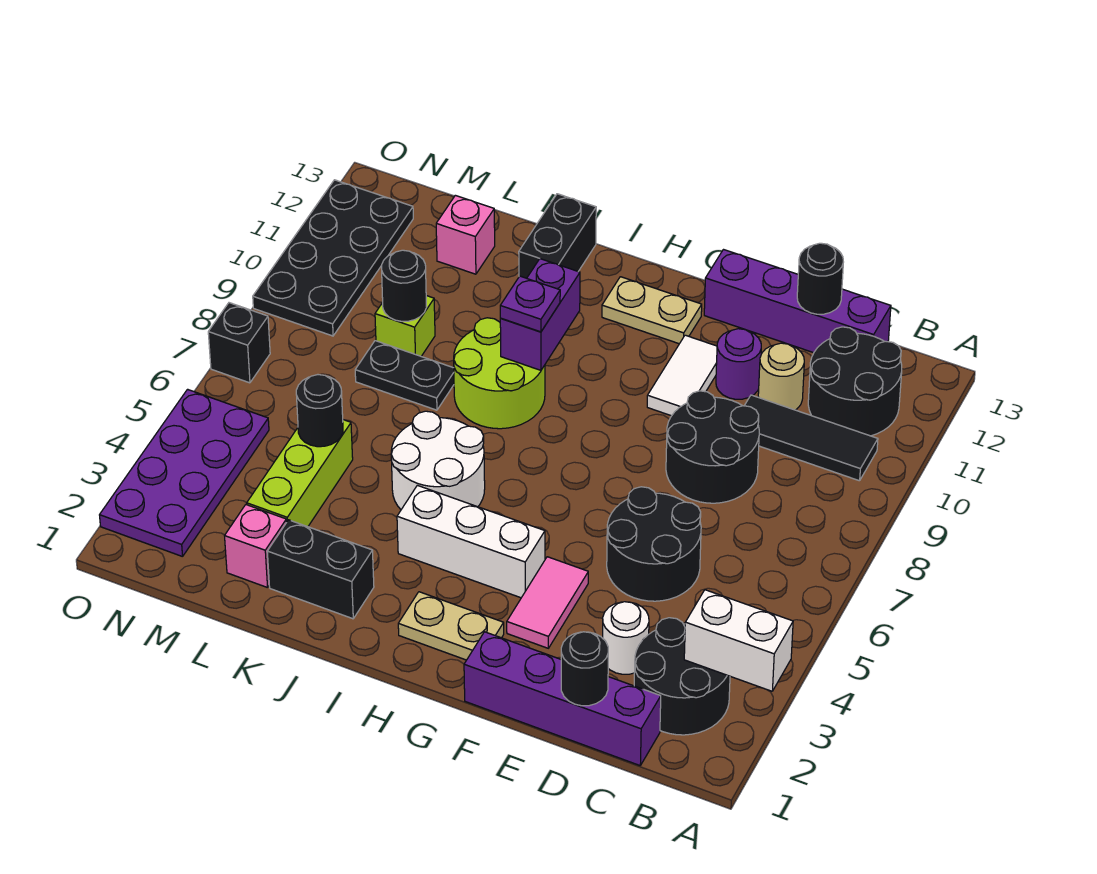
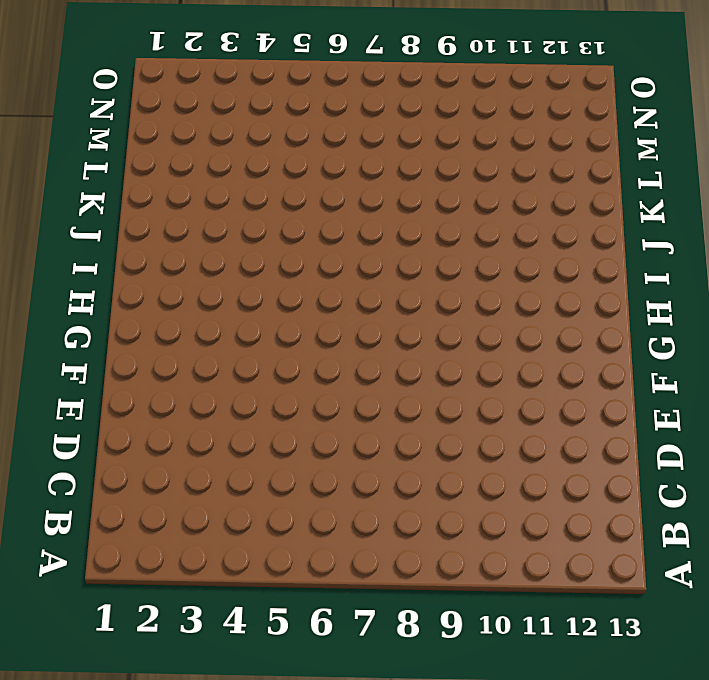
none -> black 2x2 round brick [634,618,730,735]
none -> black 1x3 tile [744,395,878,481]
none -> black 2x2 round brick [808,327,902,436]
none -> purple 1x4 brick [464,632,661,765]

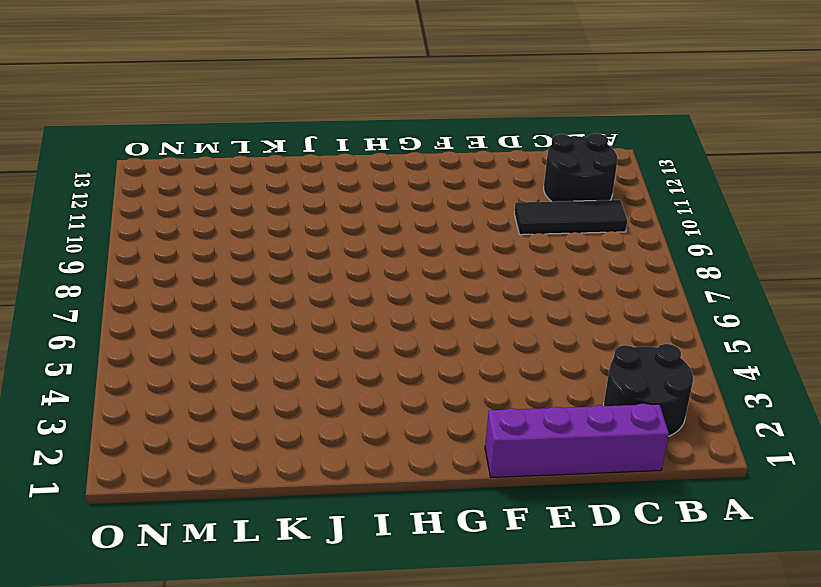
none -> purple 1x4 brick [704,250,891,353]
none -> white 1x1 round brick [603,602,649,674]
none -> black 2x2 round brick [607,487,701,601]
none -> black 2x2 round brick [666,391,759,503]

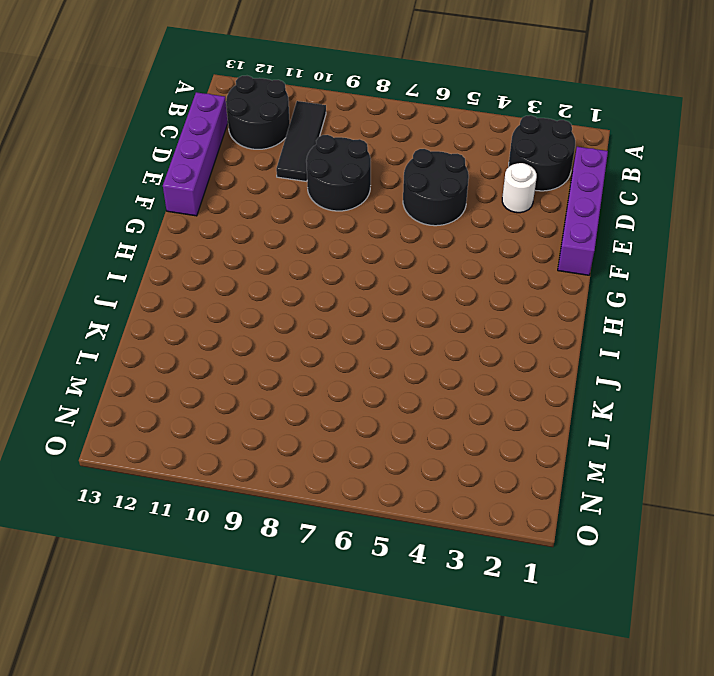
none -> tan 1x1 round brick [758,343,804,410]
none -> purple 1x1 round brick [716,329,761,399]
none -> pink 1x2 tile [507,557,588,648]
none -> white 1x2 tile [647,335,717,416]

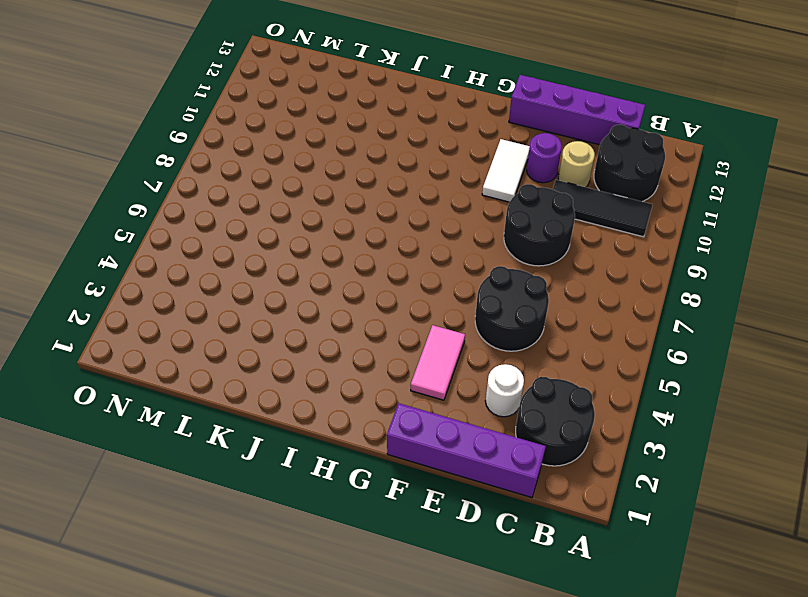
none -> tan 1x2 plate [398,592,504,660]
none -> white 1x3 brick [397,485,545,598]
none -> tan 1x2 plate [602,277,702,344]
none -> white 2x2 round brick [391,411,485,509]

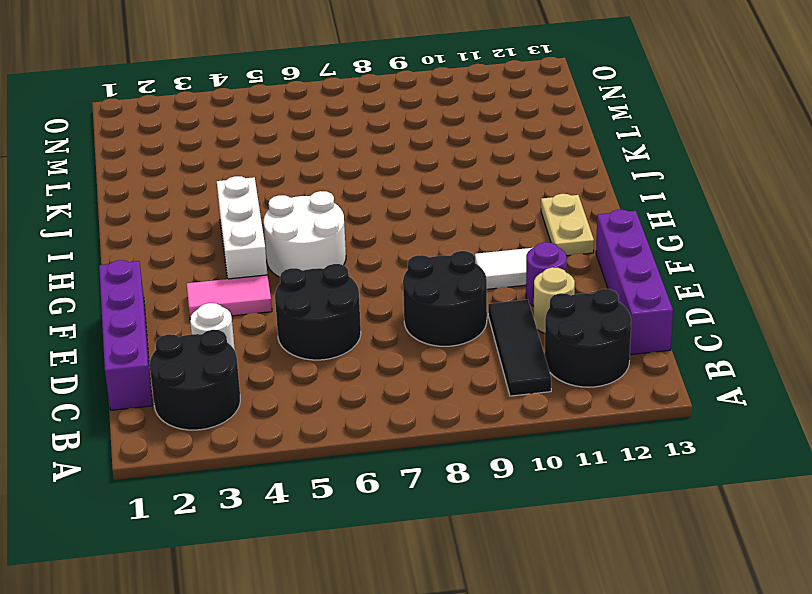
white 2x2 round brick [264,191,346,277] -> white 2x2 round brick moved to [391,411,485,509]
none -> tan 1x2 plate [398,592,504,660]
none -> lime 2x2 round brick [454,318,545,429]
none -> black 1x2 brick [267,520,374,619]
none -> black 1x2 brick [519,194,596,278]

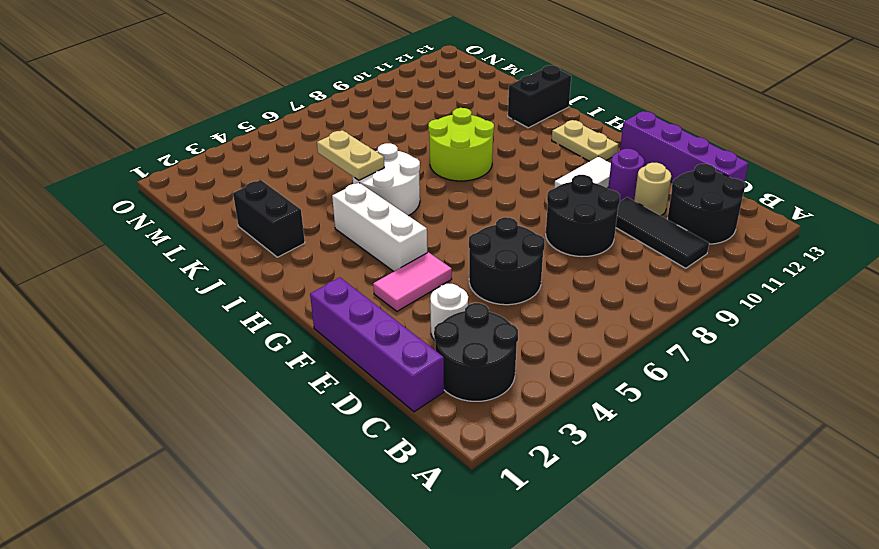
tan 1x2 plate [317,130,384,180] -> tan 1x2 plate moved to [398,592,504,660]
none -> black 1x2 plate [355,341,454,410]
none -> pink 1x1 brick [225,505,287,588]
none -> lime 1x3 brick [247,420,353,527]
none -> lime 1x1 brick [375,296,435,356]

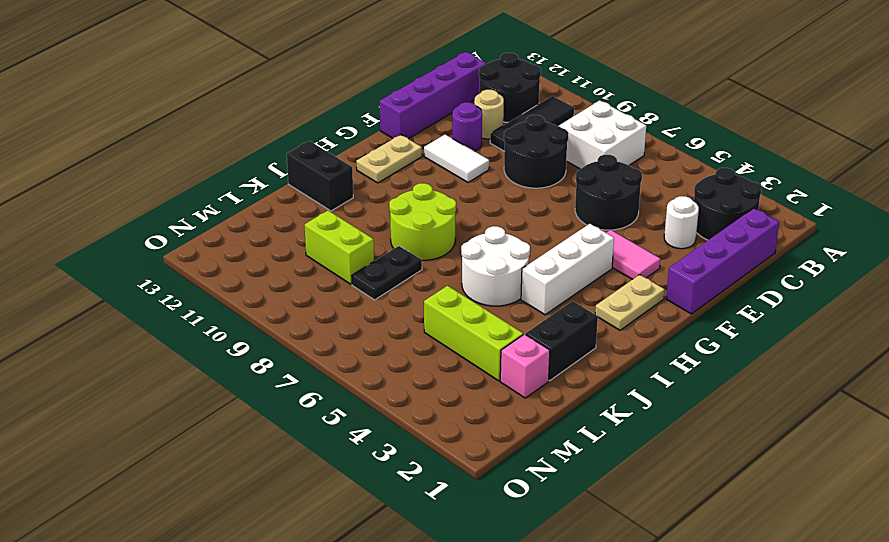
white 2x2 brick [559,100,646,169] -> none
lime 1x2 brick [305,211,374,284] -> lime 1x1 brick [375,296,435,356]
none -> pink 1x1 brick [436,195,495,274]
none -> purple 2x4 plate [100,389,269,557]
none -> black 2x4 plate [253,180,413,336]
none -> black 1x1 brick [208,303,270,383]

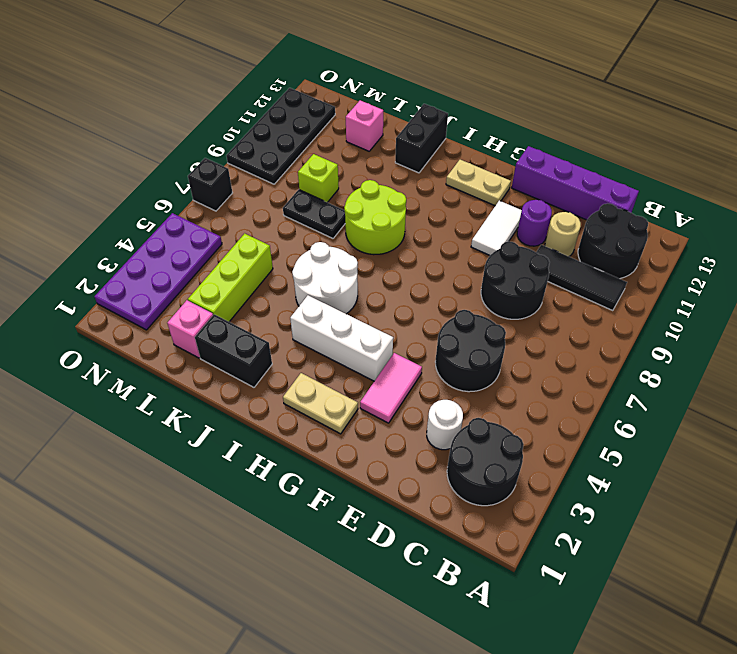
none -> purple 1x4 brick [464,632,661,765]
none -> white 1x2 brick [684,590,793,691]
none -> black 1x1 round brick [561,632,608,706]
none -> black 1x1 round brick [797,243,843,314]

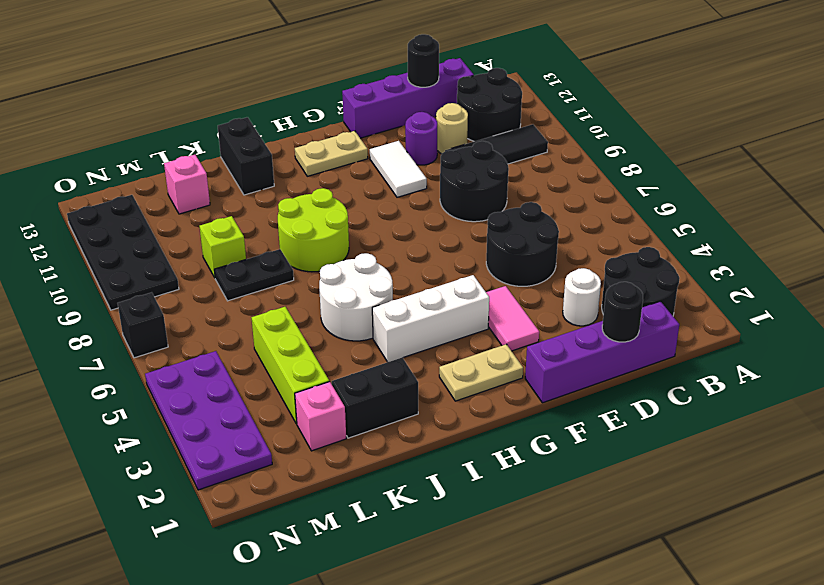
none -> white 1x2 brick [684,590,793,691]
none -> purple 1x2 brick [500,259,580,370]
none -> black 1x1 round brick [296,375,343,447]
none -> black 1x1 round brick [382,250,427,321]

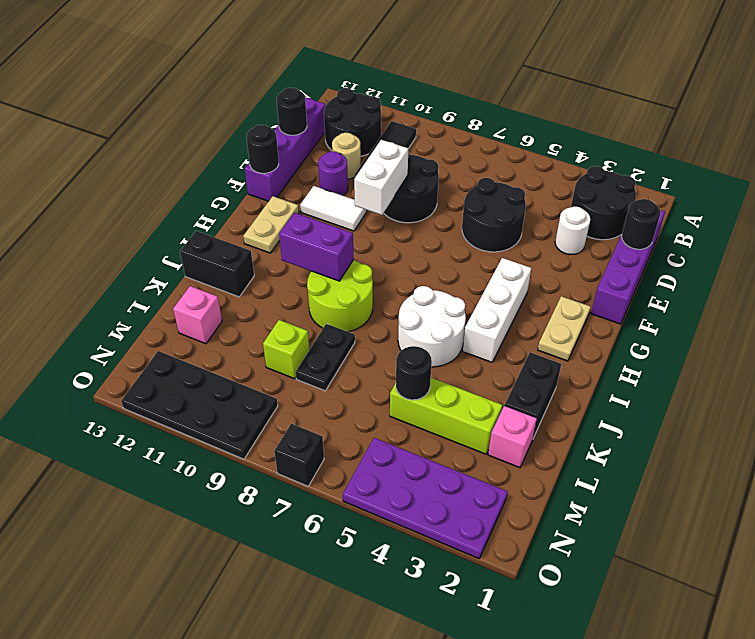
white 1x2 brick [354,140,408,215] -> white 1x2 brick moved to [684,590,793,691]
black 1x1 round brick [246,125,279,173] -> black 1x1 round brick moved to [382,250,427,321]
none -> pink 1x2 tile [507,557,588,648]
none -> purple 1x1 plate [500,276,560,332]

